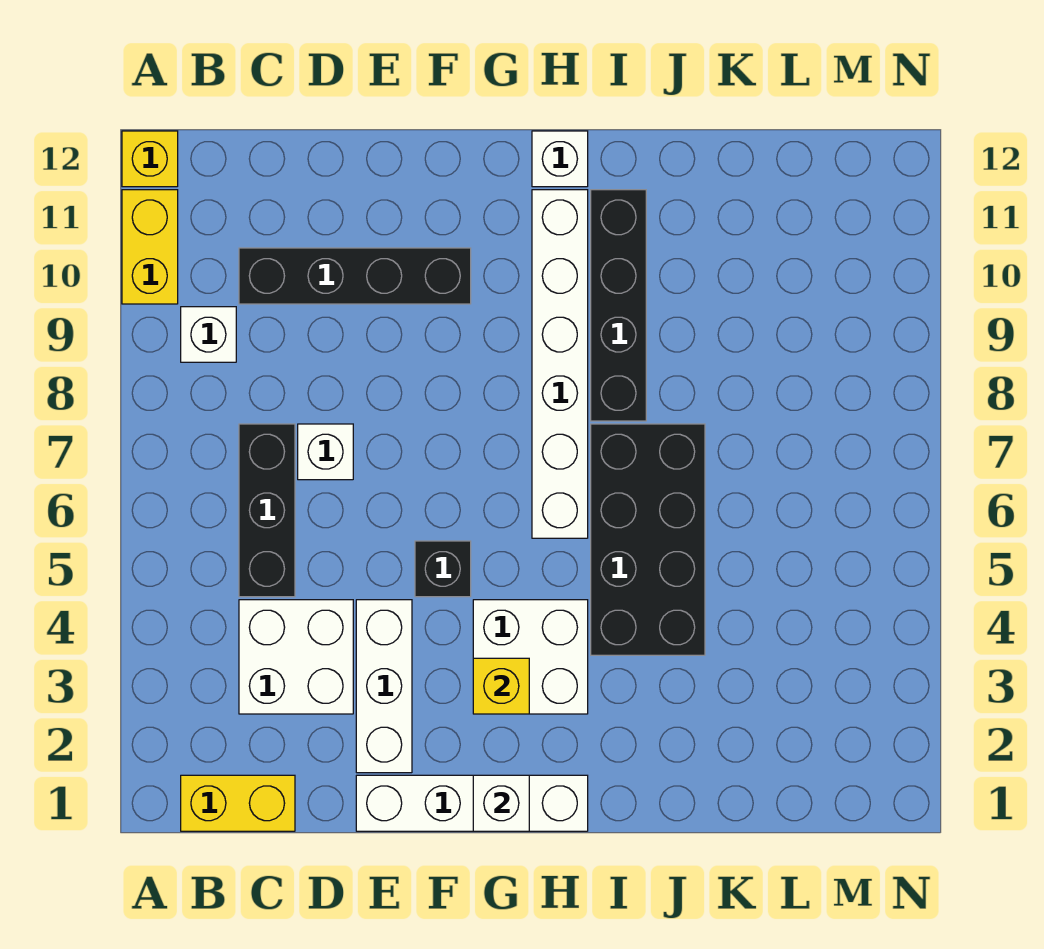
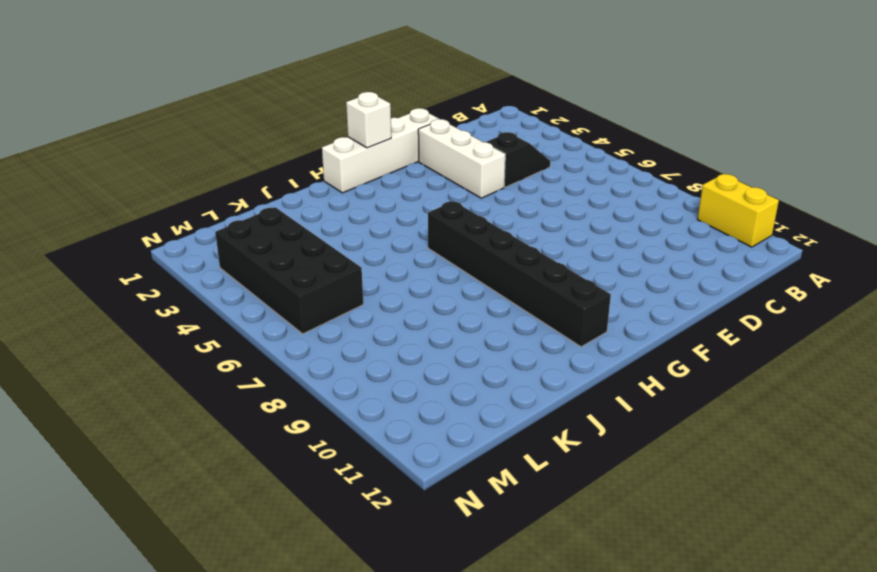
black 1x2 slope [487,132,550,187] -> white 2x2 brick [239,600,353,714]
black 1x6 brick [428,201,611,347] -> white 1x6 brick [532,190,588,538]
black 2x4 brick [215,207,363,334] -> black 2x4 brick moved to [591,424,705,655]
none -> yellow 1x1 brick [122,131,178,187]
none -> yellow 1x2 brick [181,775,295,831]
none -> white 1x1 brick [181,307,236,362]

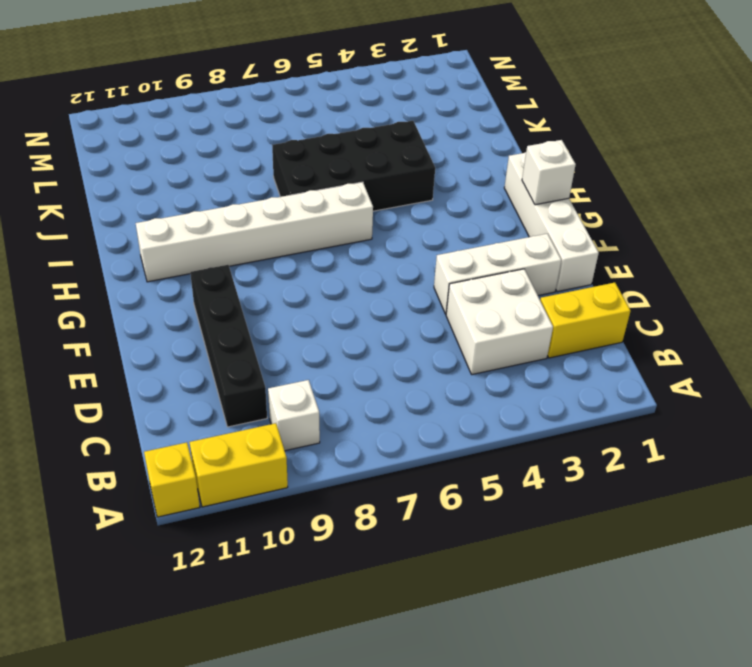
yellow 1x2 brick [540,283,630,358] -> yellow 1x2 brick turned to [181,775,295,831]
none -> black 1x3 brick [239,424,295,597]
none -> white 1x1 brick [298,424,353,480]
none -> black 1x1 brick [415,541,471,597]

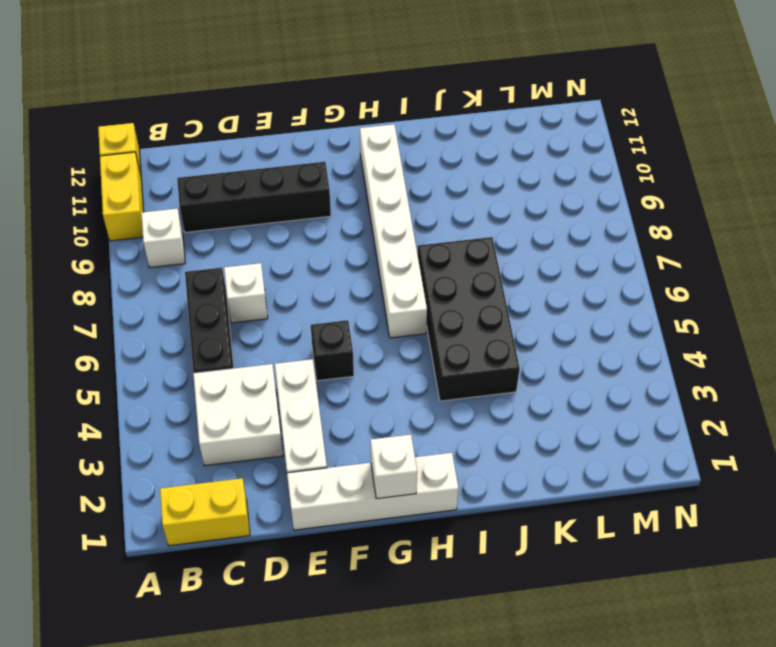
none -> white 2x2 brick [473,600,588,714]
none -> white 1x1 brick [532,131,588,187]
none -> black 1x4 brick [591,190,646,421]

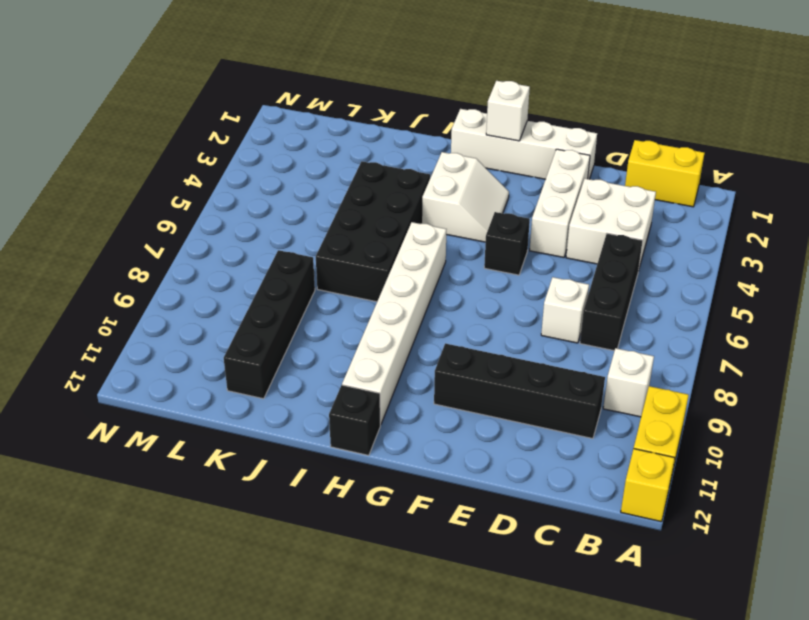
white 2x2 slope [422,152,509,242] -> white 2x2 brick [473,600,588,714]
black 1x1 brick [329,385,380,455] -> white 1x1 brick [532,131,588,187]
black 1x4 brick [224,250,315,399] -> black 1x4 brick moved to [591,190,646,421]
none -> yellow 1x1 brick [473,658,529,714]

